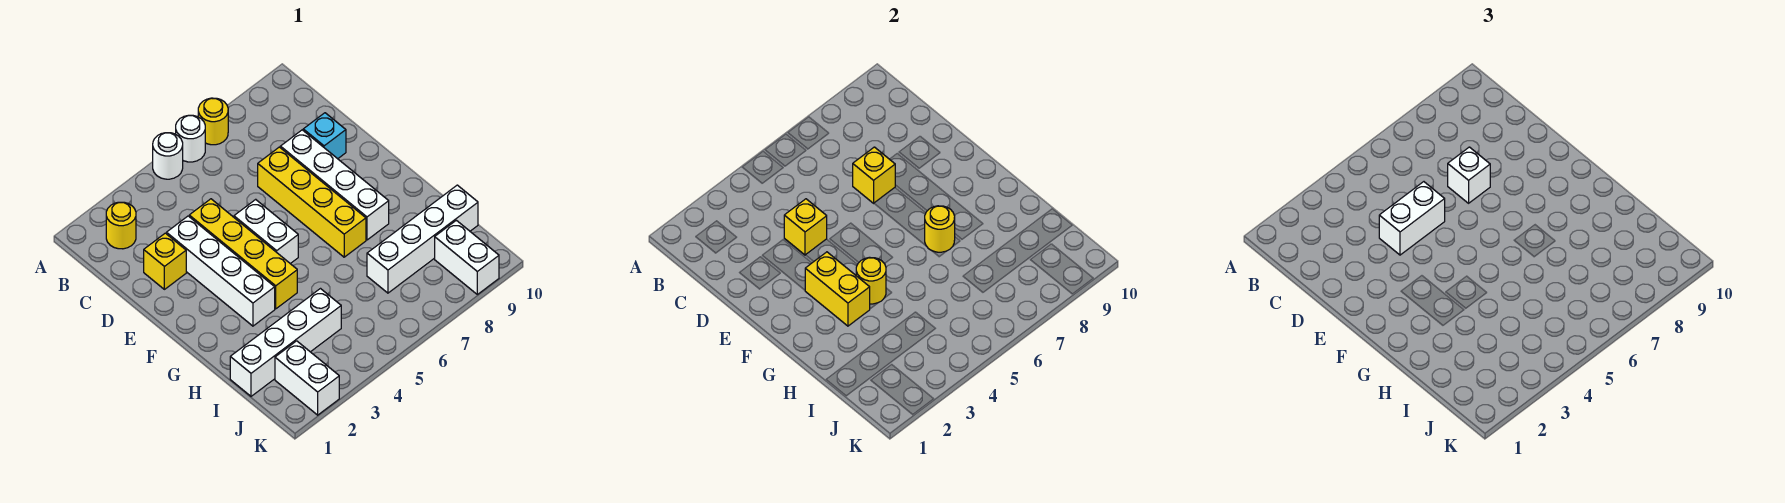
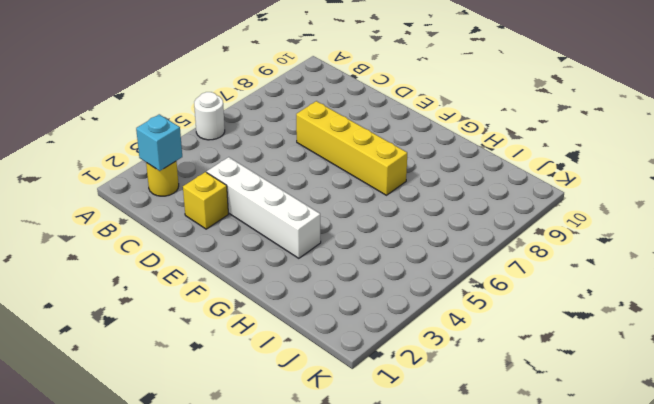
cyan 1x1 brick [136,114,182,171] -> cyan 1x1 brick moved to [303,113,346,159]
none -> white 1x1 round brick [176,115,205,162]
none -> yellow 1x1 round brick [198,98,228,145]
none -> yellow 1x4 brick [189,199,297,309]

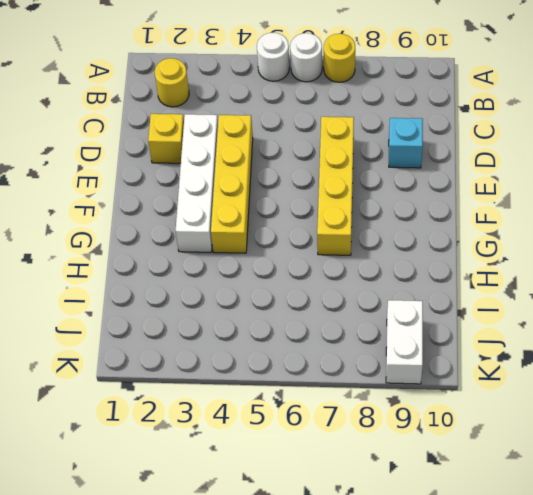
none -> white 1x4 brick [280,130,389,240]
none -> white 1x2 brick [234,199,298,264]
none -> white 1x4 brick [230,289,341,396]

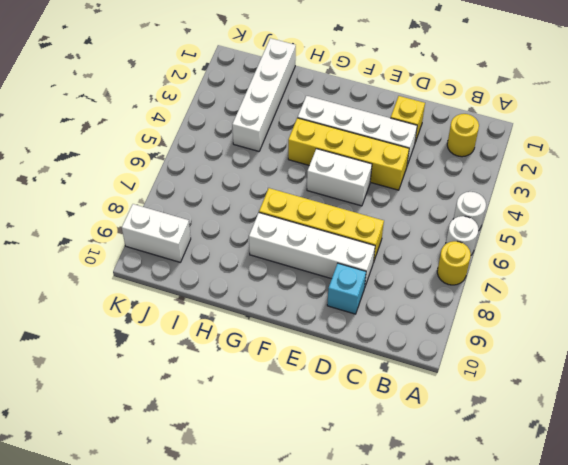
none -> white 1x4 brick [367,185,478,293]
none -> white 1x2 brick [275,341,339,415]
none -> yellow 1x1 brick [784,199,827,255]

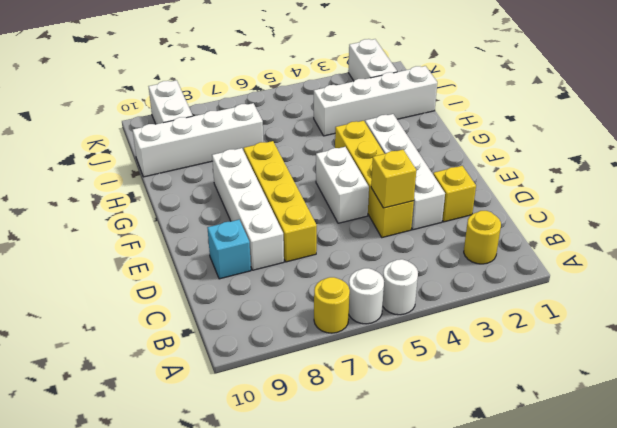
none -> yellow 1x1 brick [853,147,895,203]
none -> yellow 1x2 brick [805,252,870,326]
none -> yellow 1x1 round brick [856,257,886,304]

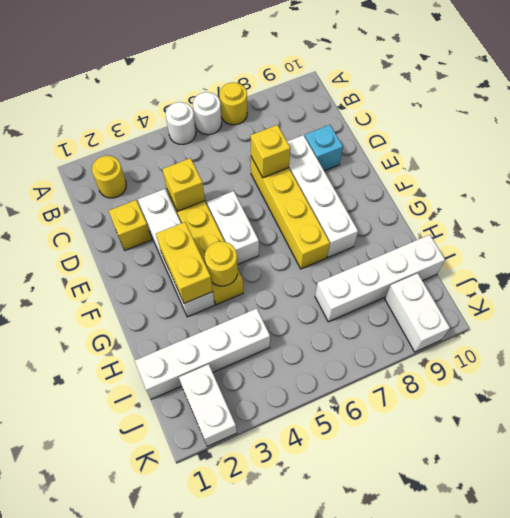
none -> yellow 1x1 round brick [925,206,955,252]
none -> white 1x2 brick [1379,182,1445,255]
none -> white 1x1 brick [1448,147,1490,203]

